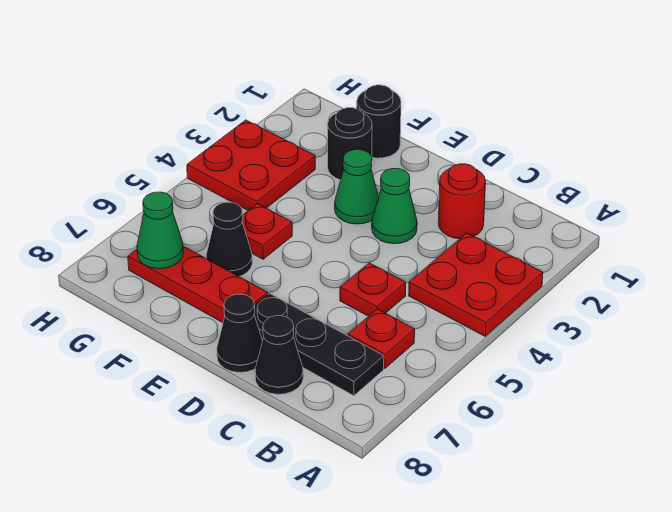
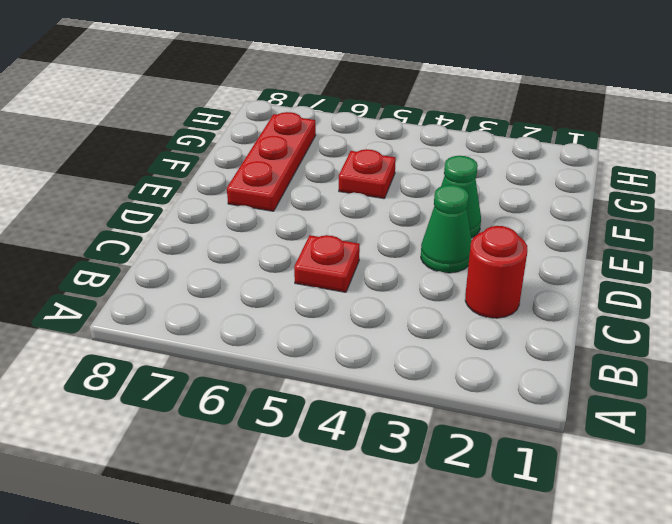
none -> red 2x2 plate [409,233,543,336]
none -> red 1x1 plate [348,309,415,368]
none -> black 1x3 plate [254,293,384,396]

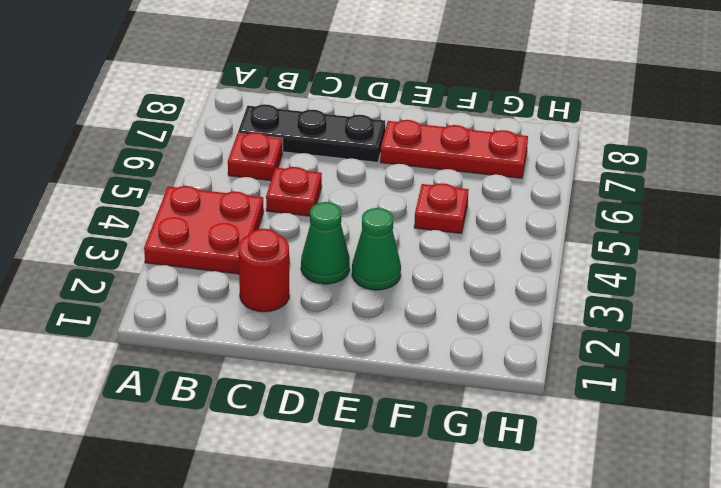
none -> black 1x1 cone [255,316,303,394]
none -> black 1x1 cone [217,294,263,372]
none -> black 1x1 round brick [357,85,401,158]

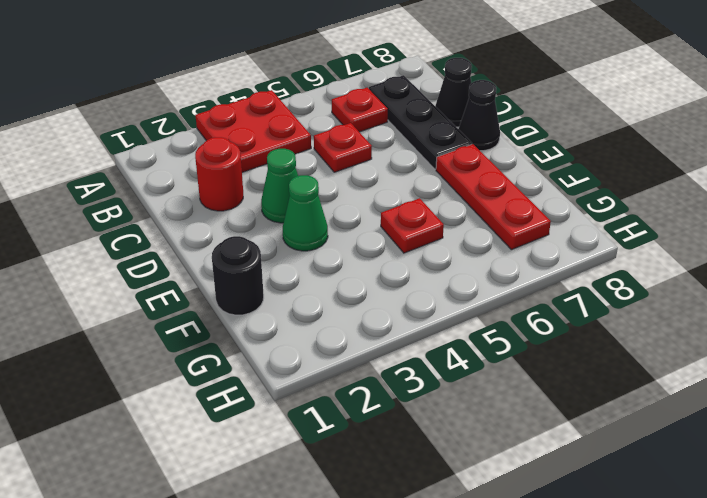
none -> black 1x1 round brick [327,108,372,180]
none -> black 1x1 cone [206,202,252,276]
none -> red 2x2 plate [187,120,315,210]

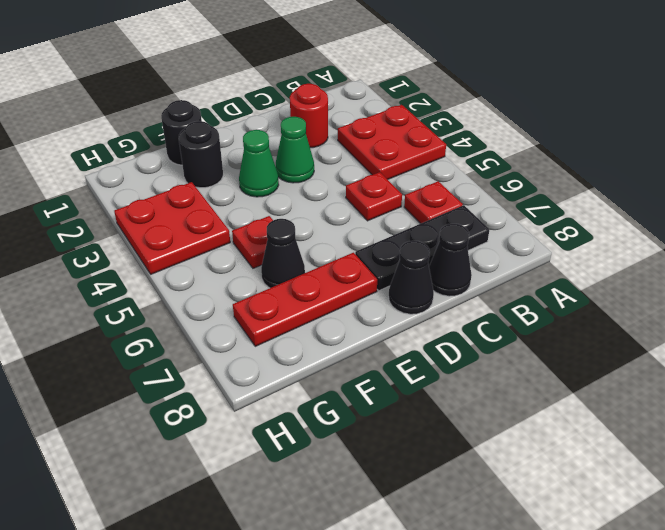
none -> green 1x1 cone [137,192,183,269]

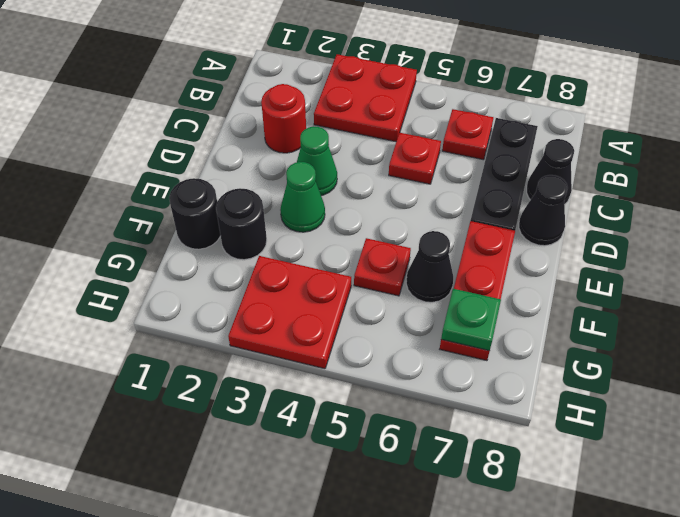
green 1x1 plate [441,289,501,351] -> green 1x1 cone [137,192,183,269]

